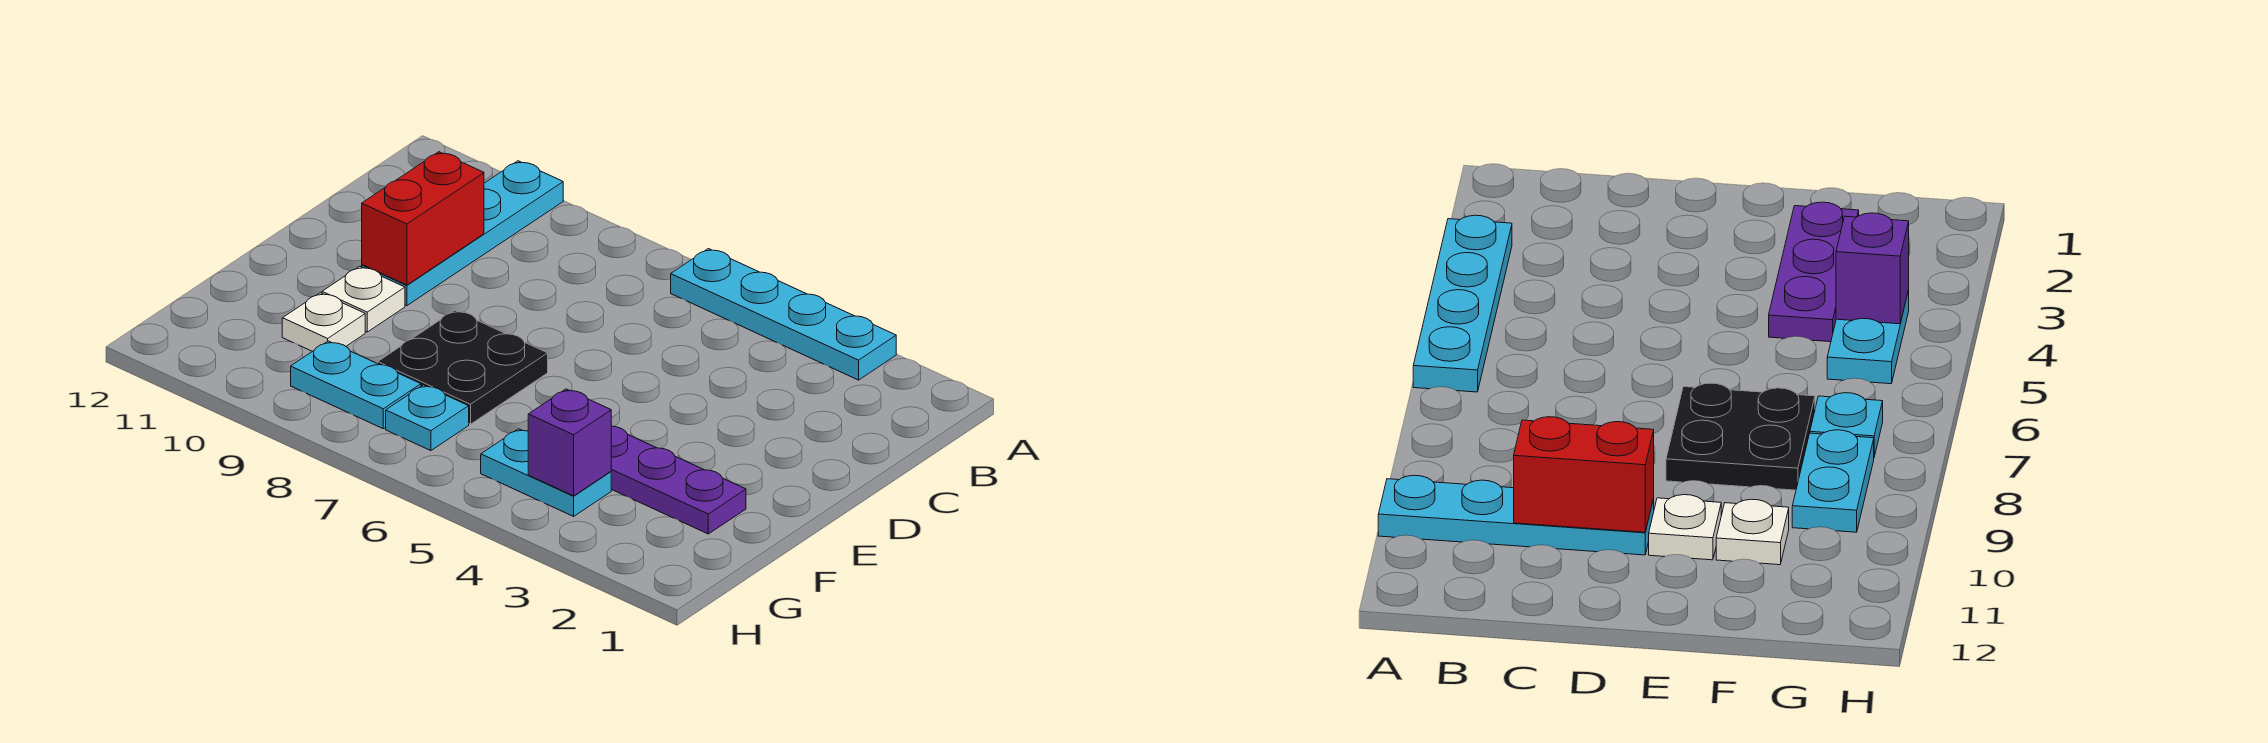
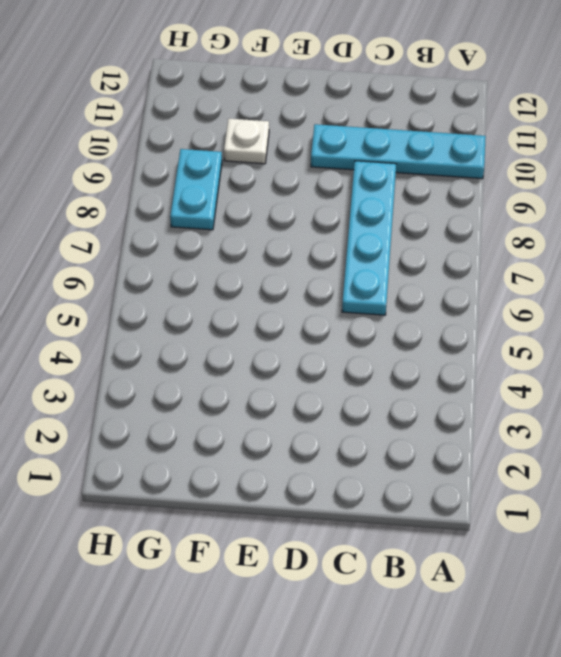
cyan 1x4 plate [342,161,396,315] -> cyan 1x4 plate moved to [671,249,896,380]
none -> black 2x2 plate [378,310,548,424]
none -> white 1x1 plate [322,266,405,332]

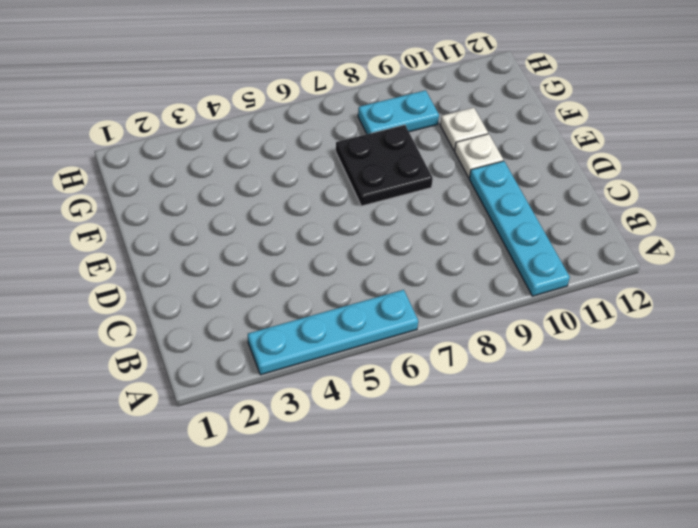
none -> purple 1x3 plate [611,426,746,534]
none -> cyan 1x2 plate [481,429,611,516]

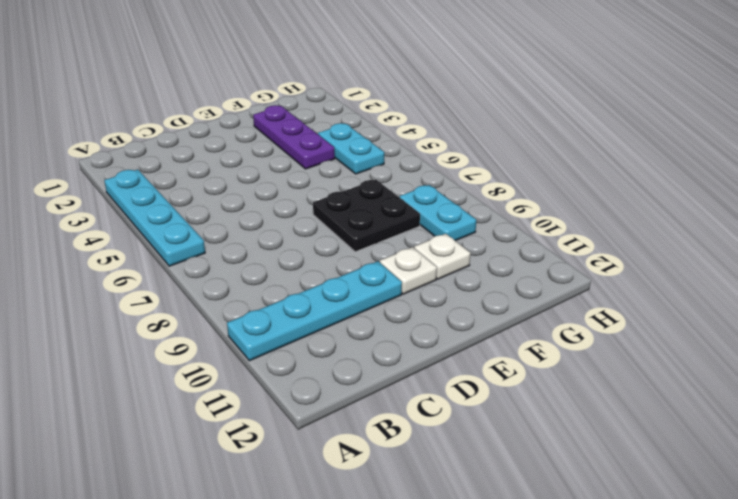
none -> cyan 1x1 plate [386,385,469,451]
none -> red 1x2 brick [362,152,484,285]

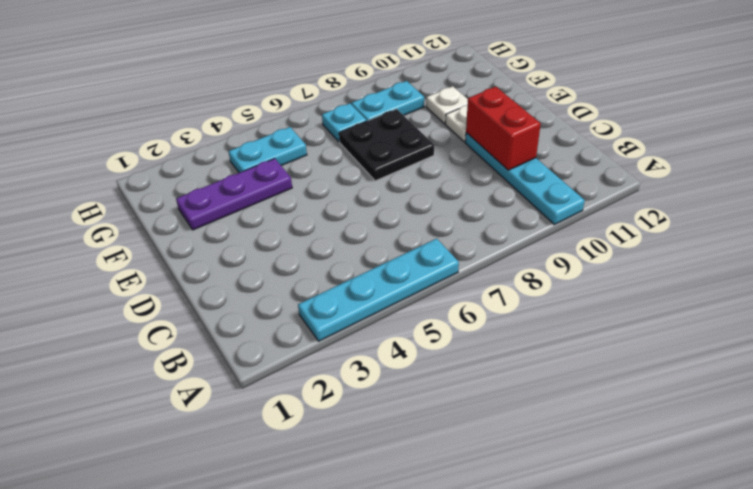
none -> purple 1x1 brick [528,389,611,496]

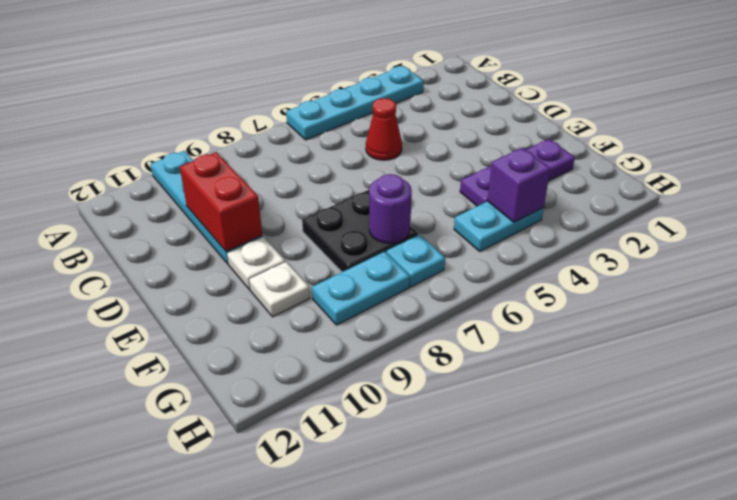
red 1x1 cone [366,98,402,160] -> none
purple 1x1 round brick [369,174,412,243] -> none

